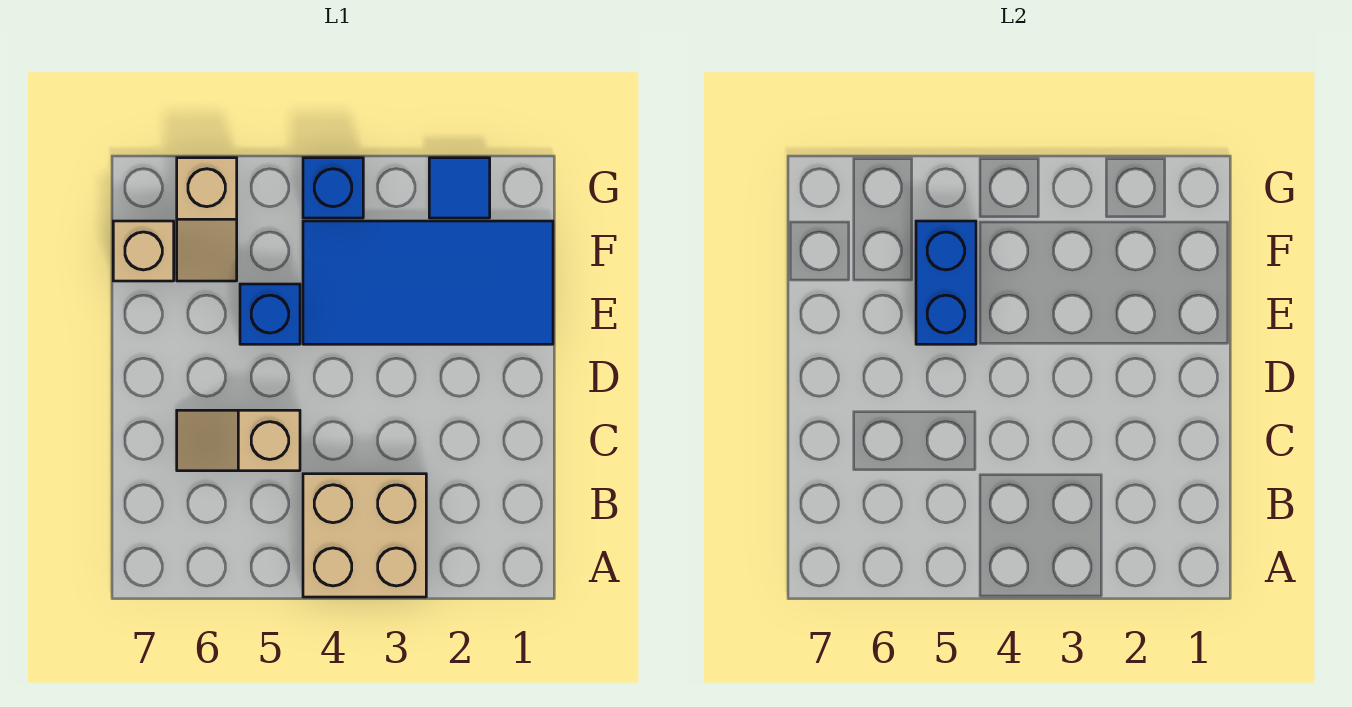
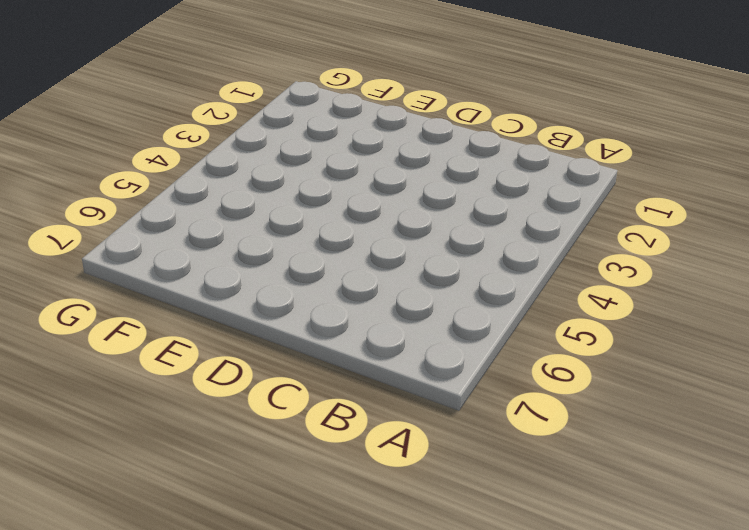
none -> tan 2x2 brick [303,474,426,597]
none -> tan 1x2 slope [177,410,300,471]

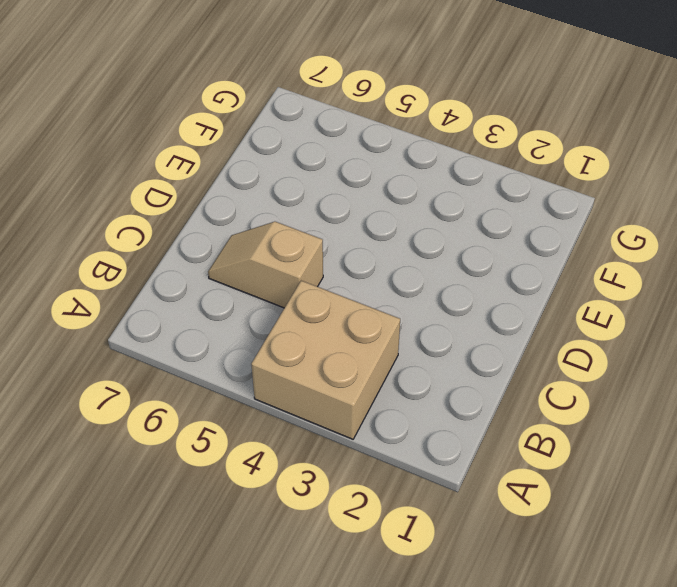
none -> blue 2x4 tile [303,221,553,344]
none -> blue 1x1 brick [240,284,300,344]

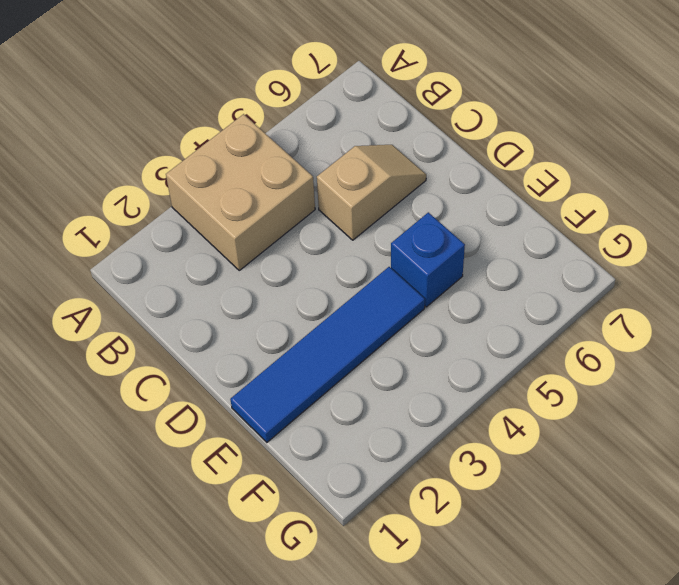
blue 1x4 tile [230,267,425,442] -> blue 2x4 tile [303,221,553,344]
none -> tan 1x2 slope [177,158,237,281]
none -> tan 1x1 brick [113,221,174,281]

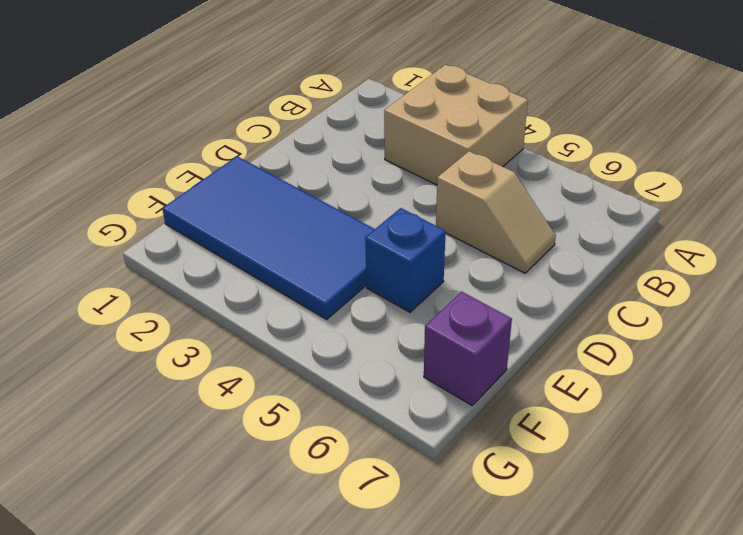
purple 1x1 brick [424,292,512,405] -> tan 1x1 brick [113,221,174,281]
none -> tan 1x2 slope [177,158,237,281]
none -> blue 1x1 tile [429,158,490,218]

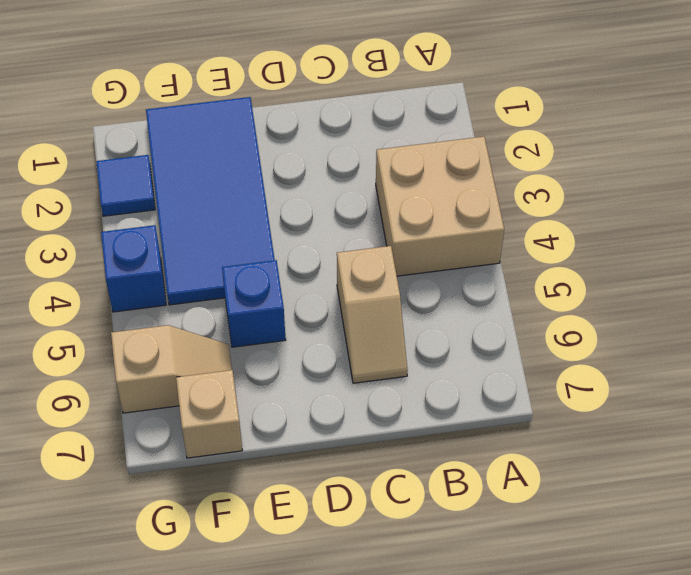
none -> blue 1x2 brick [916,221,976,344]

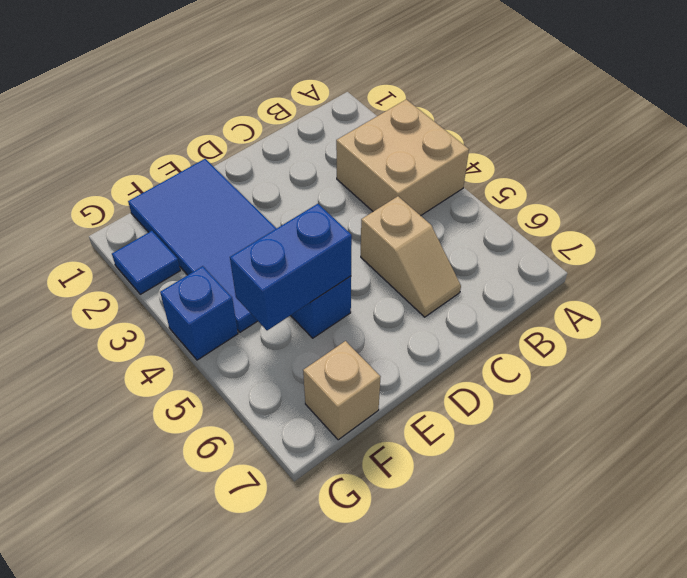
none -> tan 1x2 slope [177,158,237,281]

